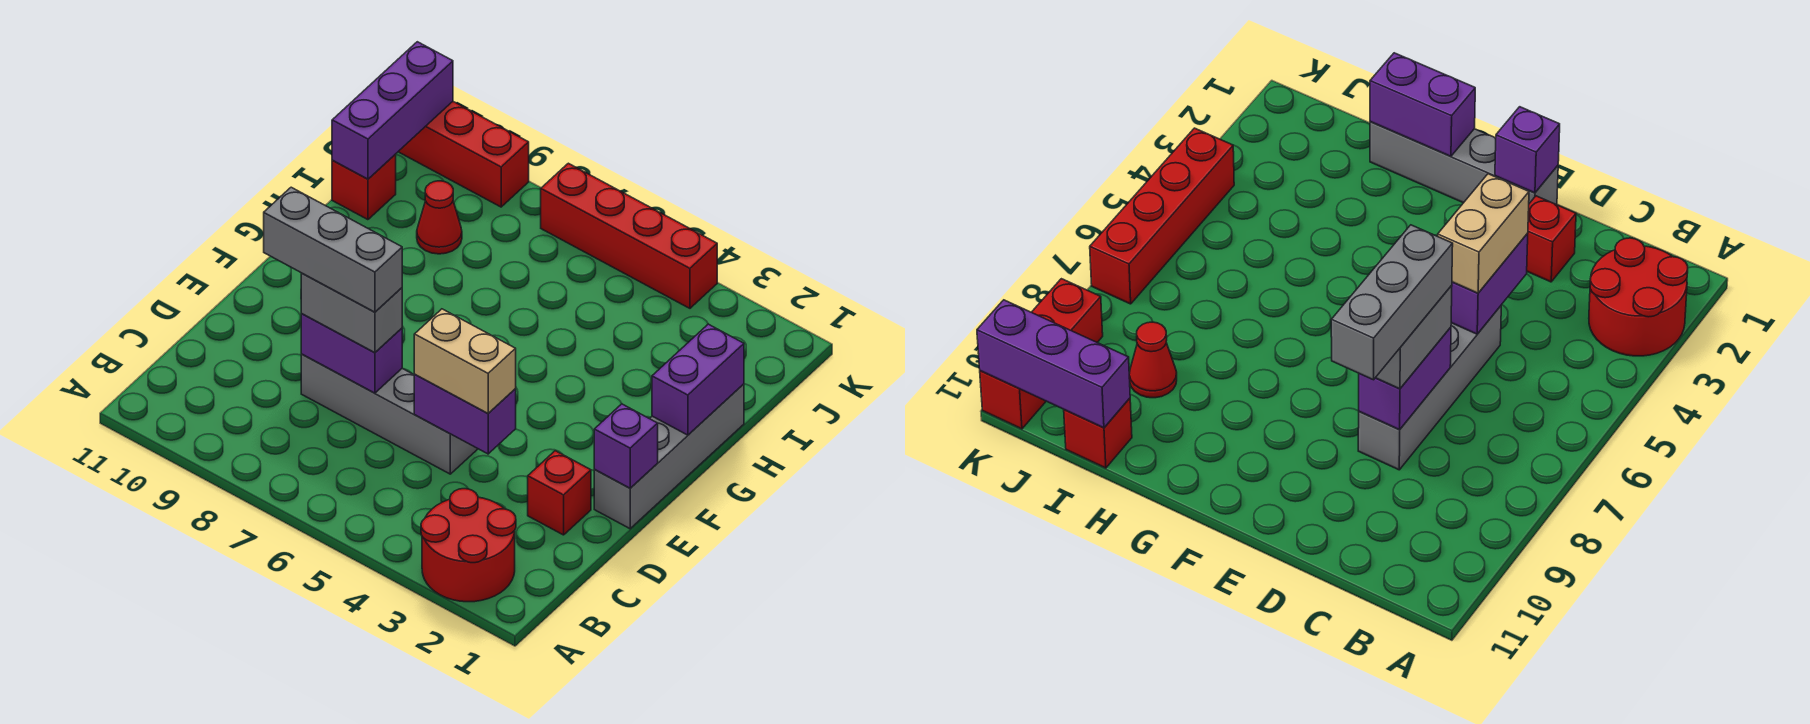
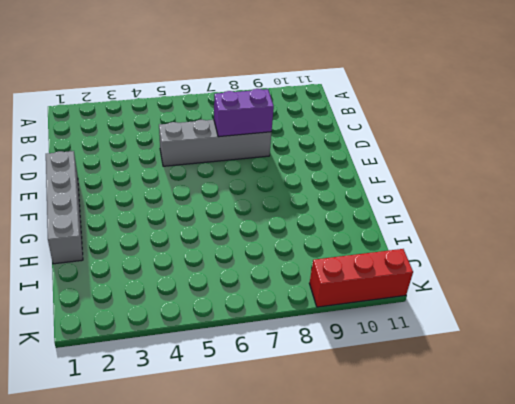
none -> red 2x2 round brick [421,489,516,602]
none -> red 1x1 brick [528,451,591,535]
none -> red 1x1 cone [417,181,462,254]

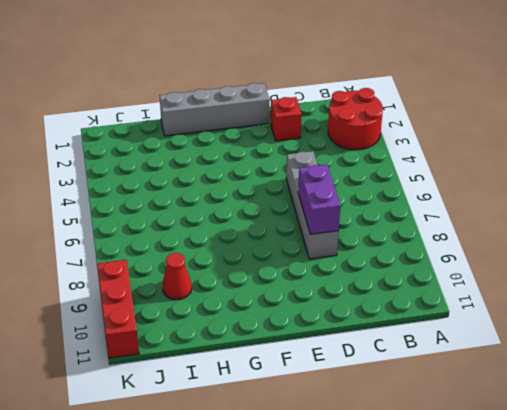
none -> red 1x1 brick [332,155,396,220]
none -> red 1x4 brick [541,163,717,308]
none -> purple 1x2 brick [414,375,516,454]

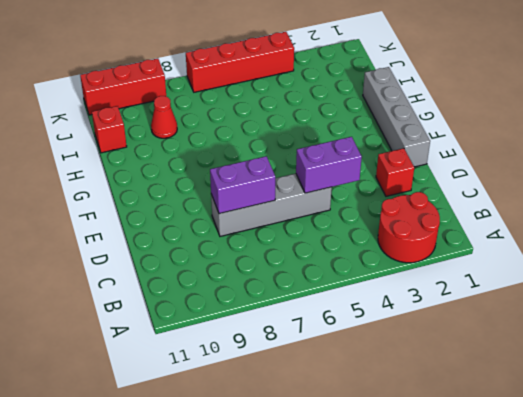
none -> purple 1x1 brick [594,404,658,488]
none -> purple 1x2 brick [652,324,744,435]
none -> purple 1x3 brick [332,42,453,179]

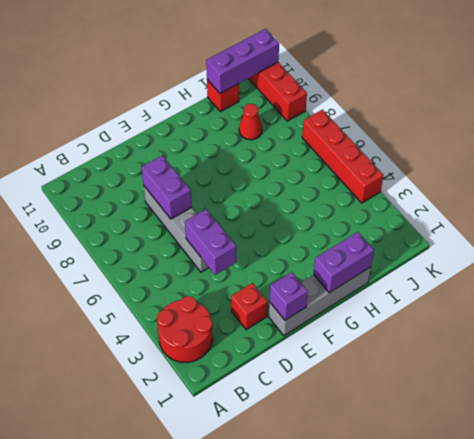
none -> tan 1x2 brick [414,309,516,413]
none -> grey 1x2 brick [301,273,402,353]
none -> grey 1x3 brick [264,187,402,312]

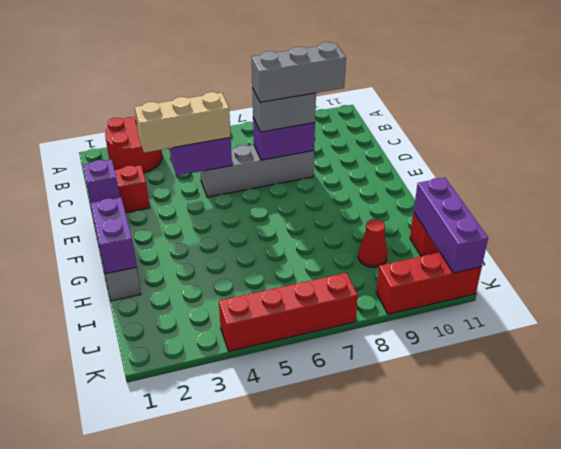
tan 1x3 brick [135,92,231,153] -> tan 1x2 brick [414,309,516,413]

